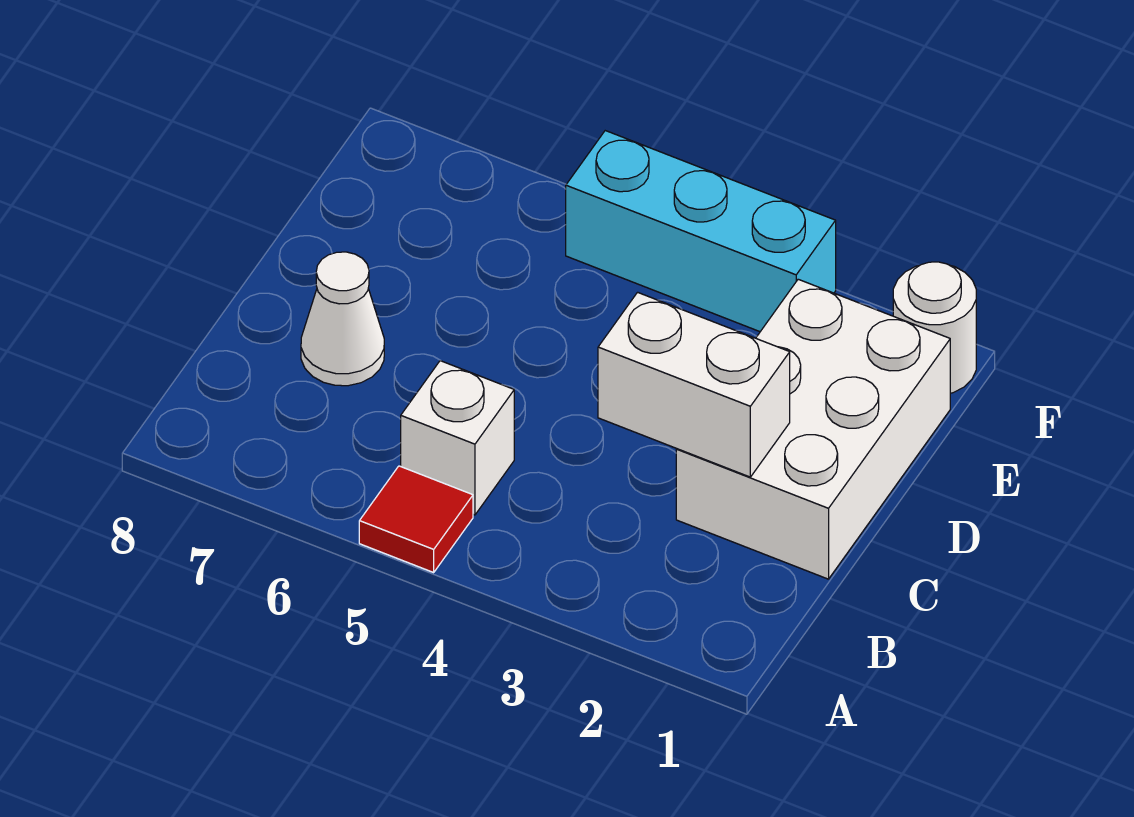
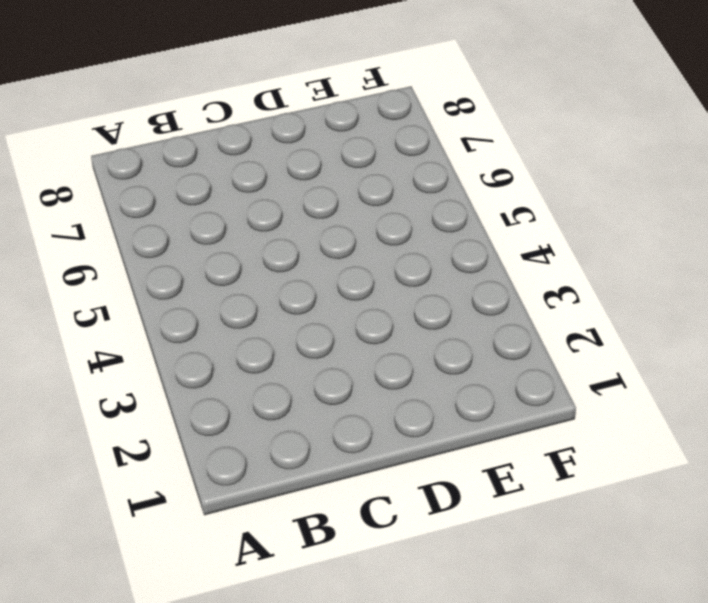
none -> red 1x1 tile [359,466,473,572]
none -> white 1x1 brick [401,361,514,515]

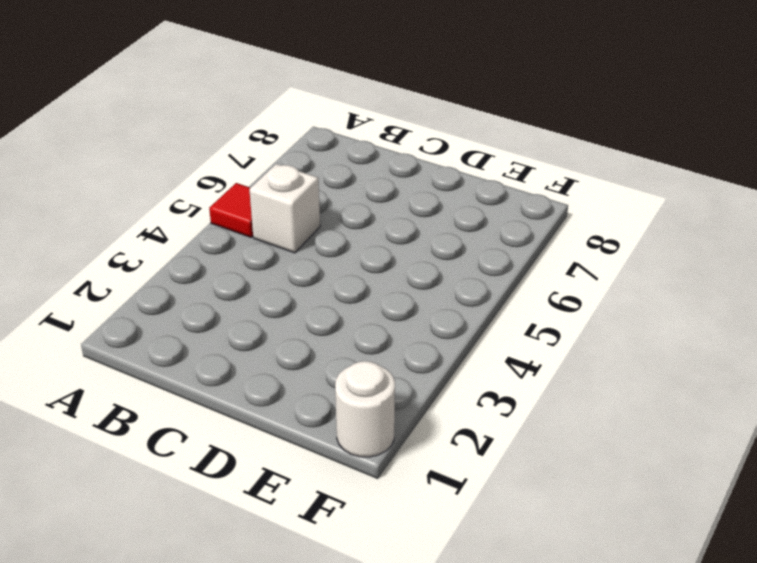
none -> white 2x3 brick [676,279,950,579]
none -> white 1x1 cone [301,252,384,386]

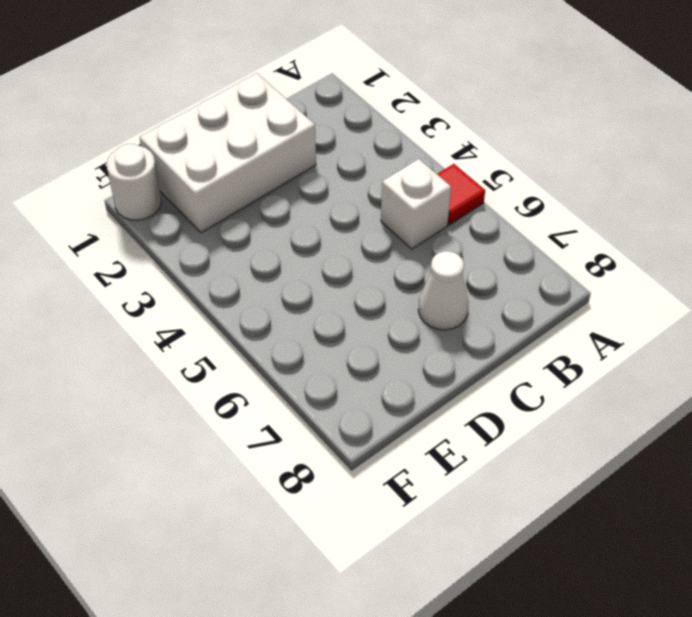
none -> cyan 1x3 brick [566,131,836,332]
none -> white 1x2 brick [598,292,790,477]

